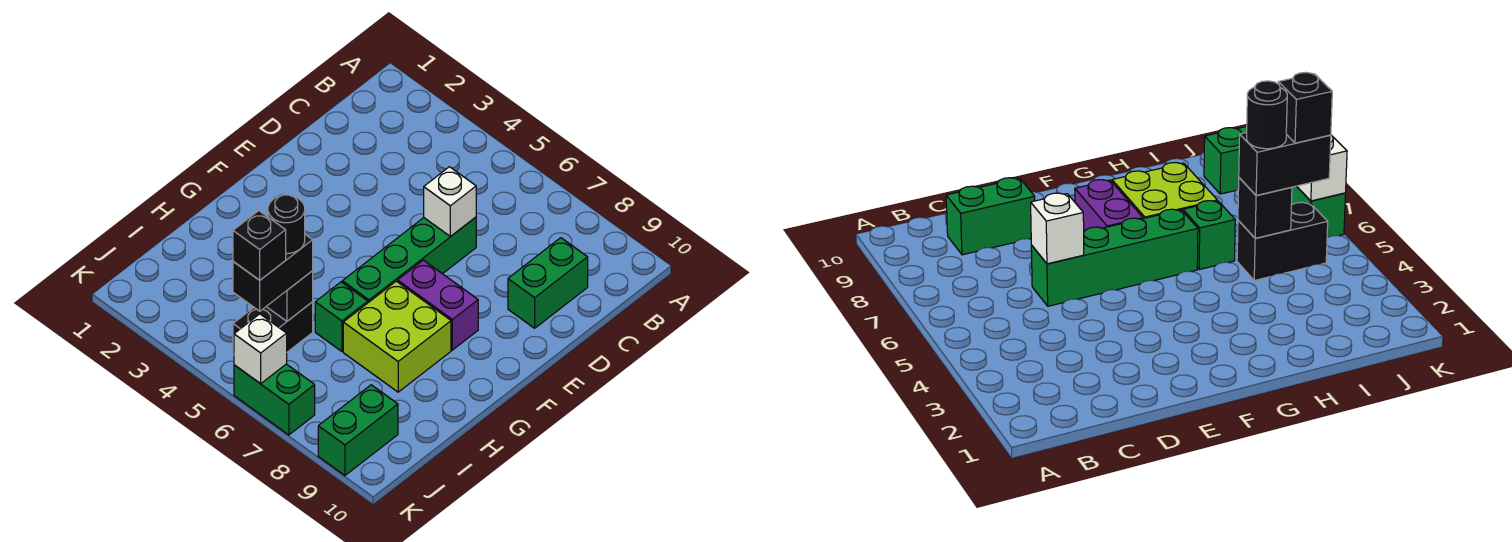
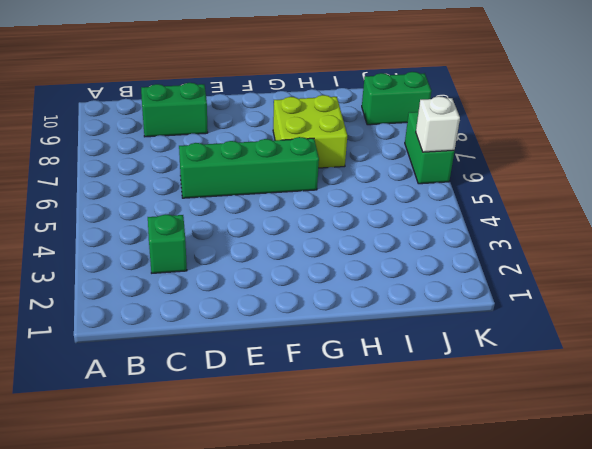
green 1x1 brick [148,214,187,273] -> green 1x1 brick moved to [315,282,368,351]
none -> purple 1x2 brick [398,260,478,350]
none -> black 1x2 brick [233,302,313,355]
none -> white 1x1 brick [424,167,476,237]

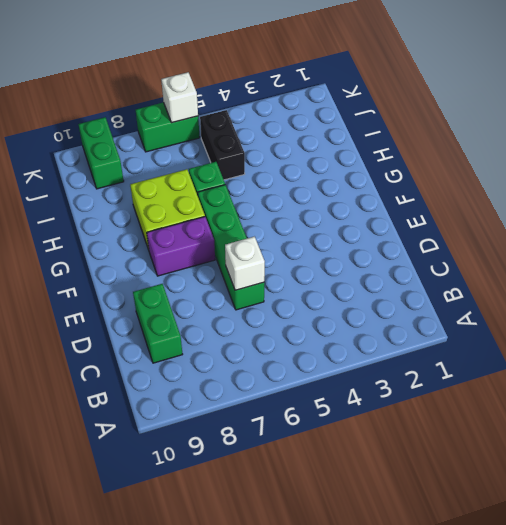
none -> black 1x1 brick [266,271,313,321]
none -> black 1x2 brick [233,235,313,311]
none -> black 1x1 round brick [268,195,305,254]

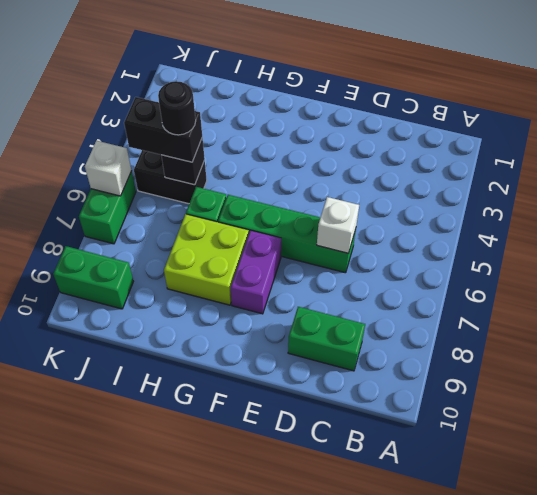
none -> black 1x1 brick [233,211,286,280]

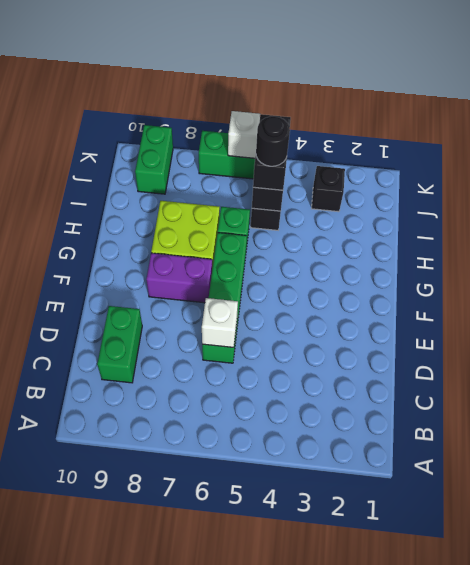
black 1x1 brick [312,166,345,212] -> black 1x1 brick moved to [233,211,286,280]

